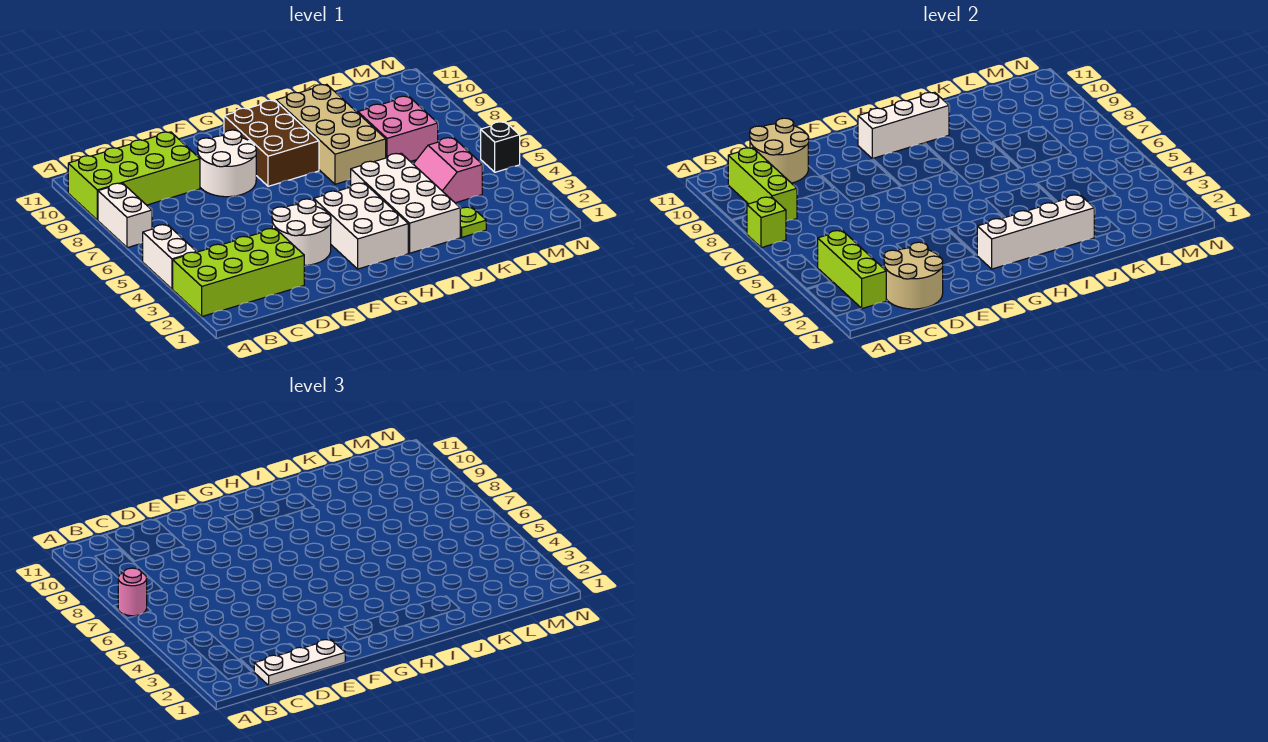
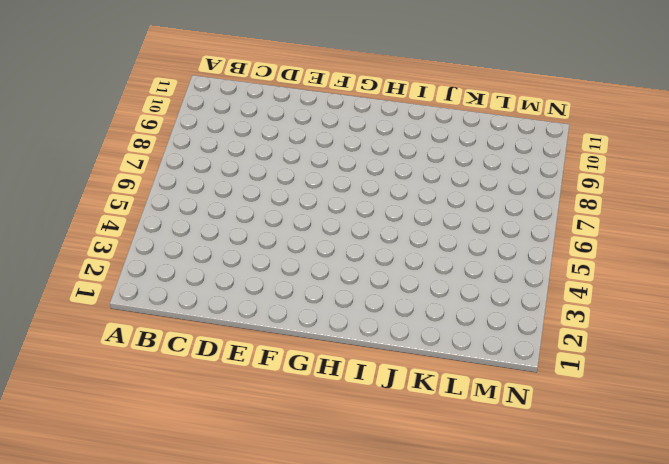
none -> lime 2x4 brick [173,229,304,316]
none -> white 1x2 brick [143,225,197,289]
none -> white 1x2 brick [98,183,152,248]

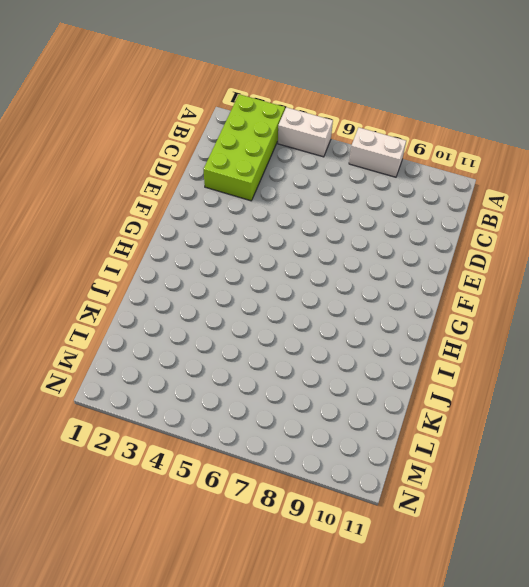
none -> lime 2x4 brick [68,132,200,220]
none -> white 2x2 round brick [272,199,331,265]
none -> white 2x2 round brick [198,130,256,197]

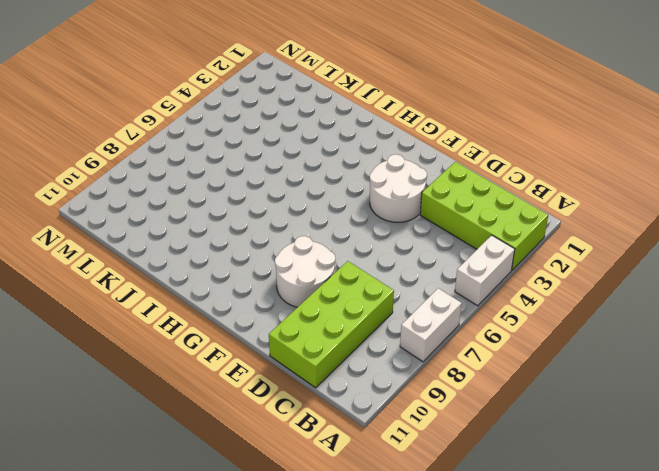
lime 2x4 brick [269,261,394,388] -> lime 2x4 brick turned to [68,132,200,220]
none -> white 2x3 brick [314,183,408,269]
none -> brown 2x3 brick [224,100,319,186]
none -> white 2x4 brick [351,153,460,253]

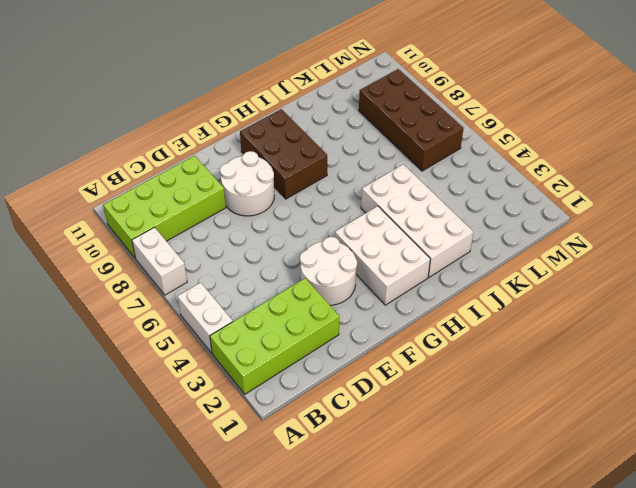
brown 2x4 brick [359,69,463,171] -> pink 2x2 brick [358,96,438,162]
none -> tan 2x4 brick [276,84,386,184]
none -> lime 1x1 plate [460,207,486,237]
none -> pink 2x2 slope [413,138,482,203]

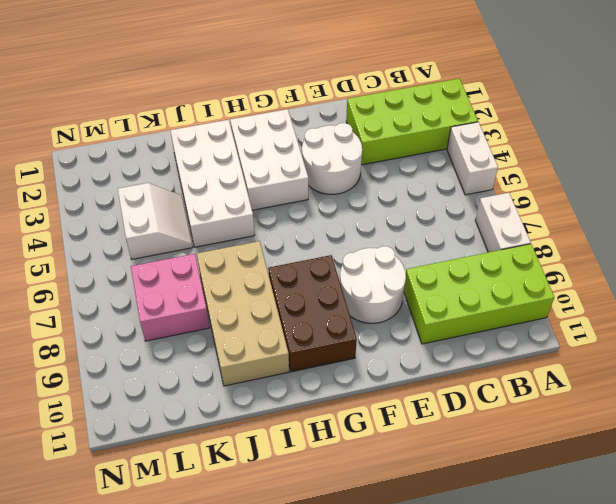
white 2x2 slope [118,183,193,259] -> pink 2x2 slope [413,138,482,203]
none -> lime 1x1 plate [460,207,486,237]
none -> black 1x1 brick [481,122,520,172]
none -> lime 1x1 brick [747,197,786,248]

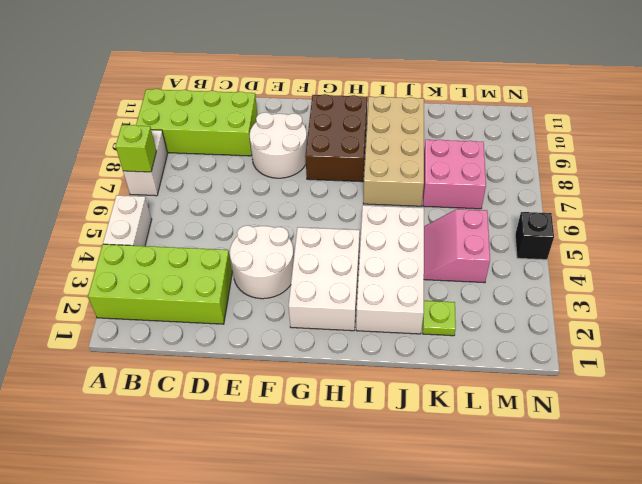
none -> lime 1x3 brick [818,230,886,309]
none -> lime 1x3 brick [728,148,797,221]
none -> tan 2x2 round brick [884,242,943,309]

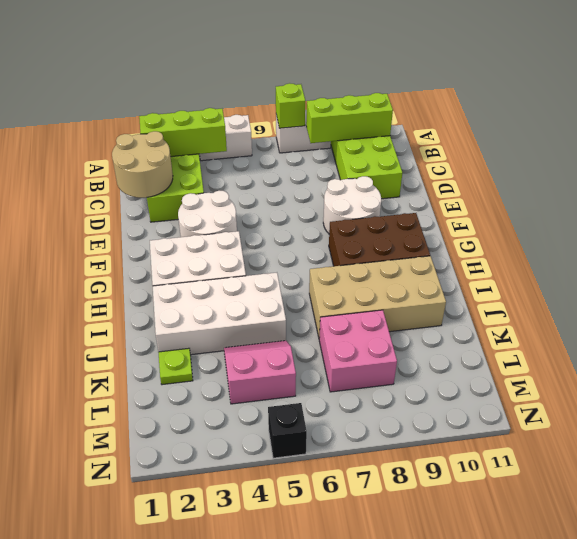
none -> tan 2x2 round brick [750,118,809,183]
none -> white 1x4 brick [977,195,1094,269]
none -> white 1x3 brick [858,92,949,159]

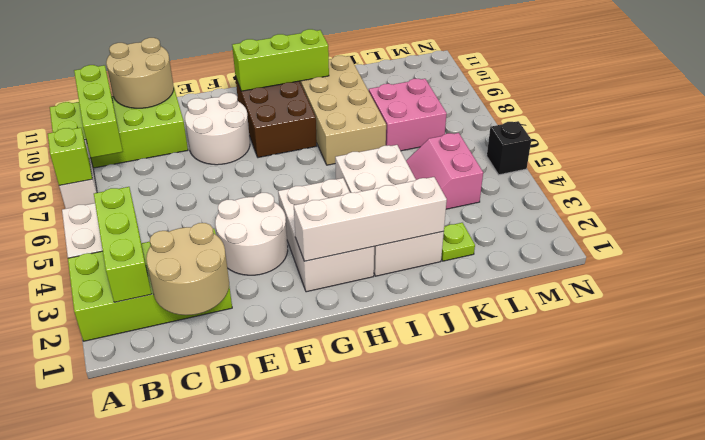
lime 1x3 brick [232,29,329,91] -> white 1x3 brick [858,92,949,159]
none -> pink 1x1 round brick [118,568,147,616]
none -> white 1x3 plate [254,640,345,685]

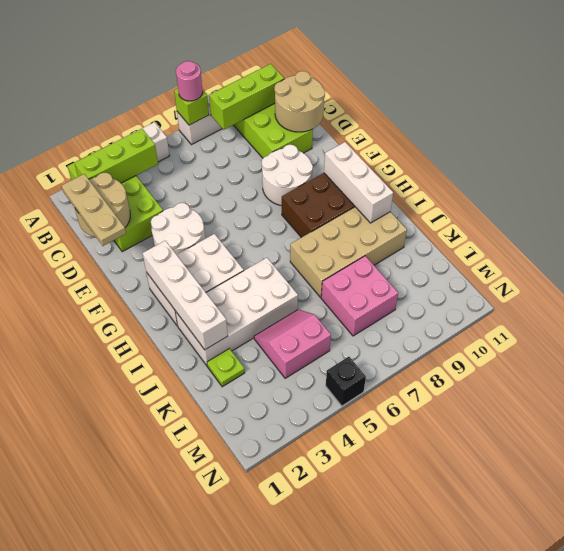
tan 1x3 plate [62,174,126,246] -> white 1x3 plate [254,640,345,685]

